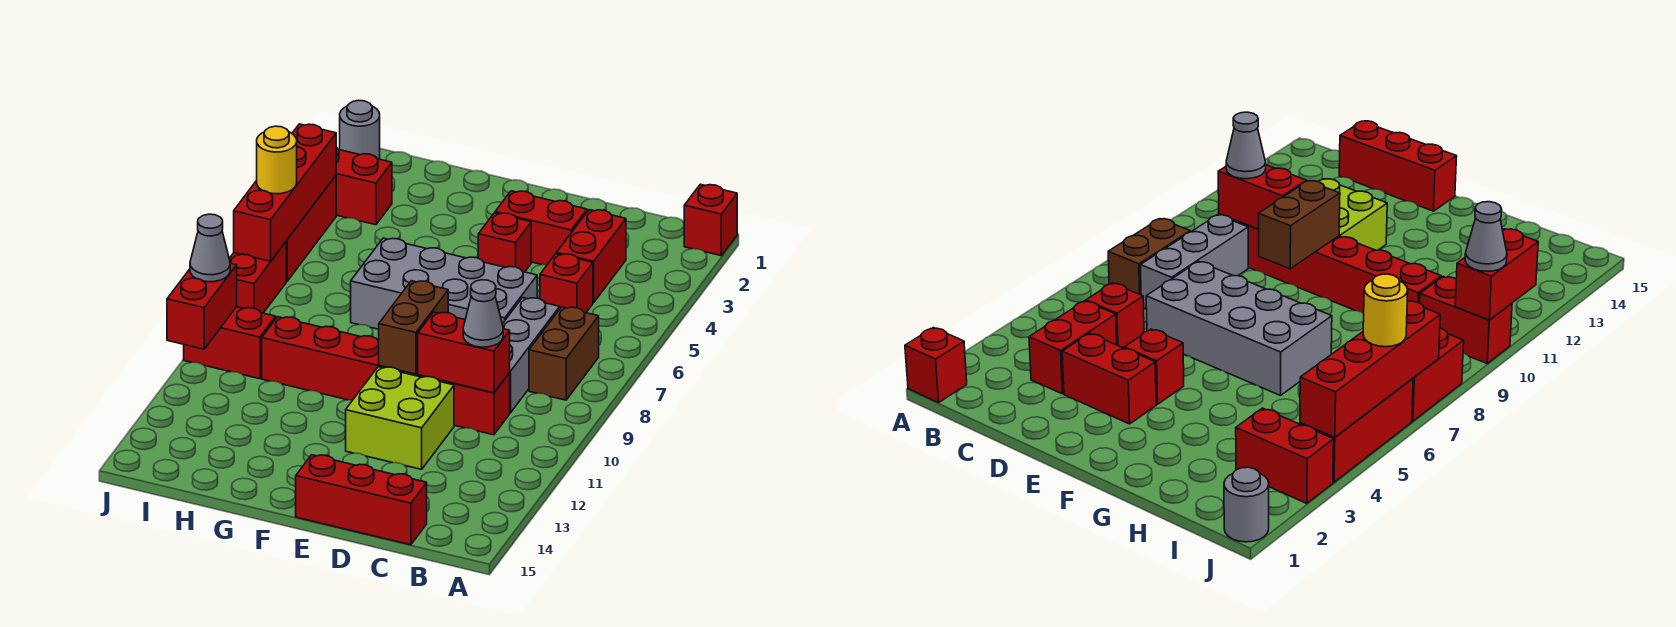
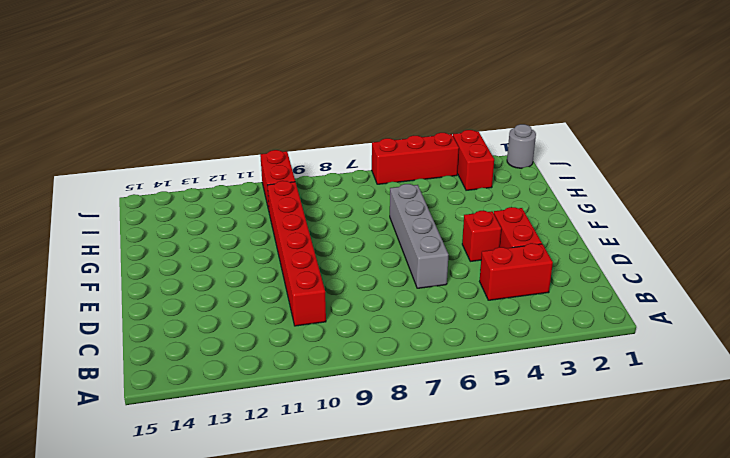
grey 1x4 brick [390,184,449,288] -> grey 2x4 brick [351,238,537,329]
none -> red 1x1 brick [684,184,737,256]
none -> brown 1x2 brick [529,307,599,400]
none -> red 1x1 brick [540,254,593,313]

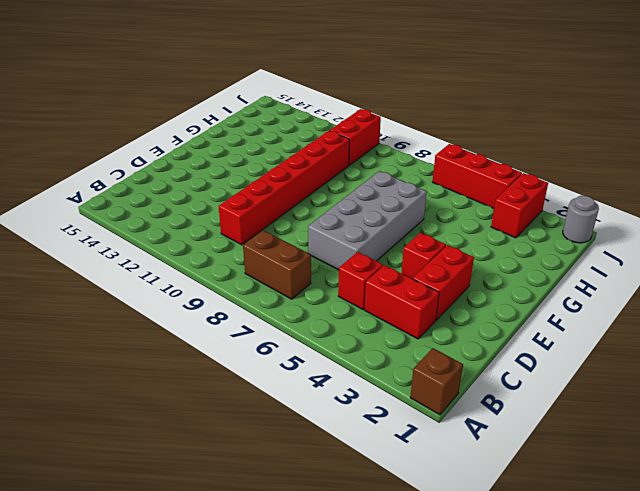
brown 1x1 brick [410,348,463,415] -> red 1x1 brick [684,184,737,256]
none -> grey 1x3 brick [503,298,560,413]
none -> red 1x3 brick [296,455,427,545]
none -> lime 2x2 brick [346,367,454,469]

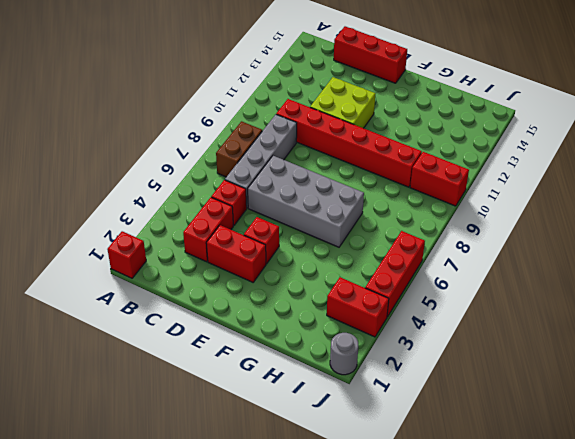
grey 1x4 brick [225,114,297,208] -> grey 1x3 brick [503,298,560,413]
none -> red 1x2 brick [229,242,286,313]
none -> red 1x2 brick [418,312,510,393]
none -> brown 1x2 brick [379,281,448,374]

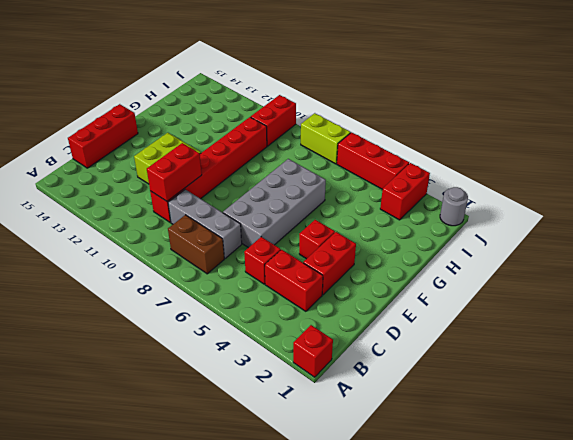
lime 1x2 brick [301,113,351,164] -> red 1x2 brick [229,242,286,313]
none -> brown 1x2 brick [379,281,448,374]
none -> red 1x4 brick [234,124,336,261]
none -> red 1x2 brick [167,263,237,349]

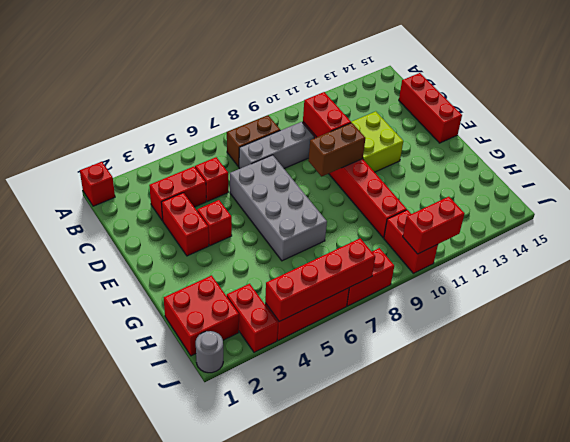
red 2x2 brick [164,275,239,356] -> none
none -> grey 1x1 cone [463,280,503,347]
none -> yellow 1x1 round brick [257,126,297,194]
none -> grey 1x1 cone [190,214,230,282]

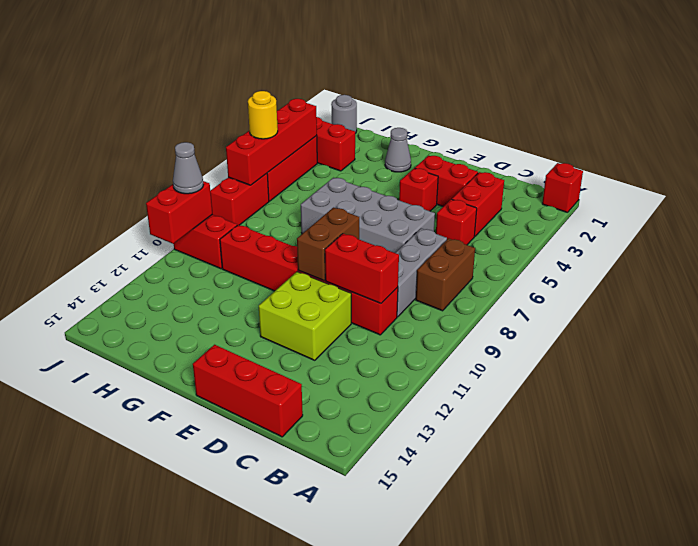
grey 1x1 cone [385,128,411,172] -> grey 1x1 cone moved to [463,280,503,347]

